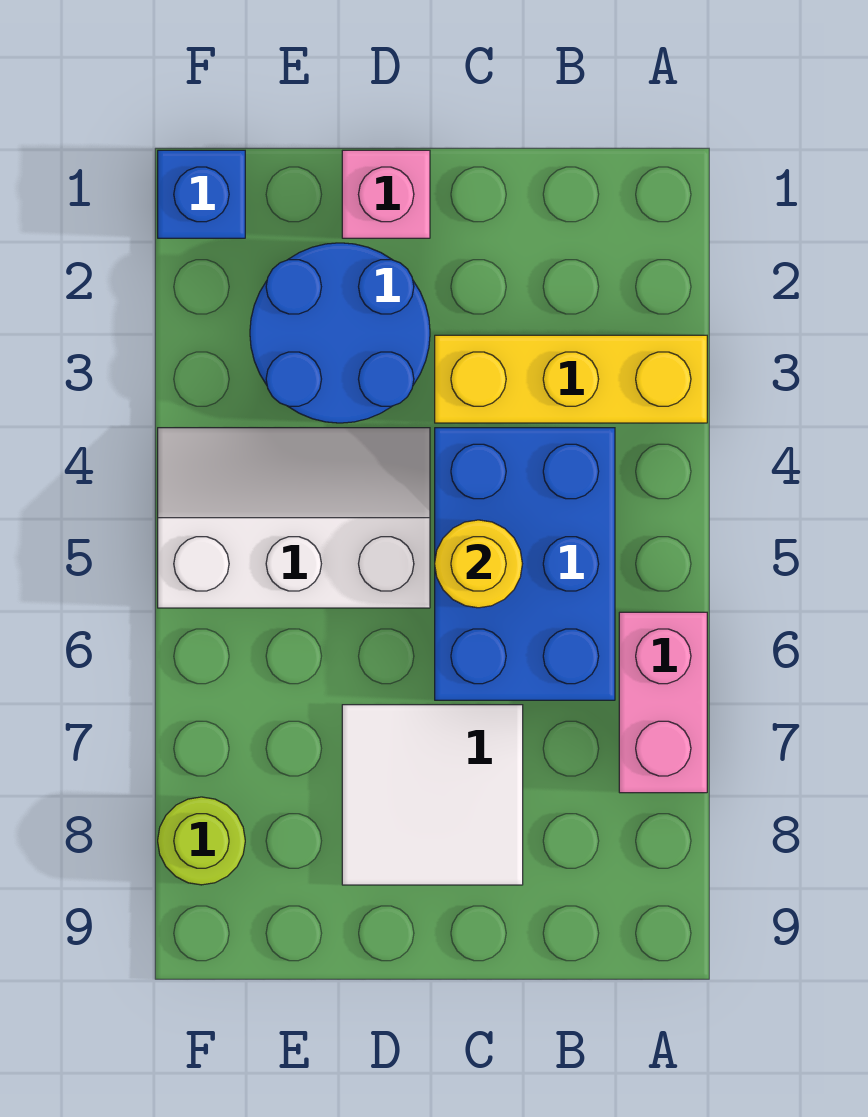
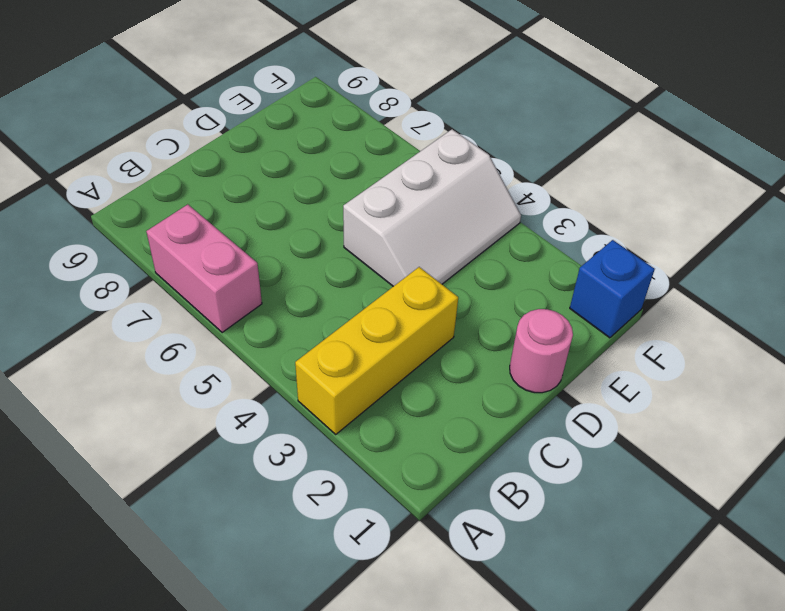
pink 1x1 round brick [510,309,573,393] -> pink 1x1 brick [342,150,430,238]
none -> blue 2x3 brick [435,428,615,700]
none -> white 2x2 tile [342,705,523,885]

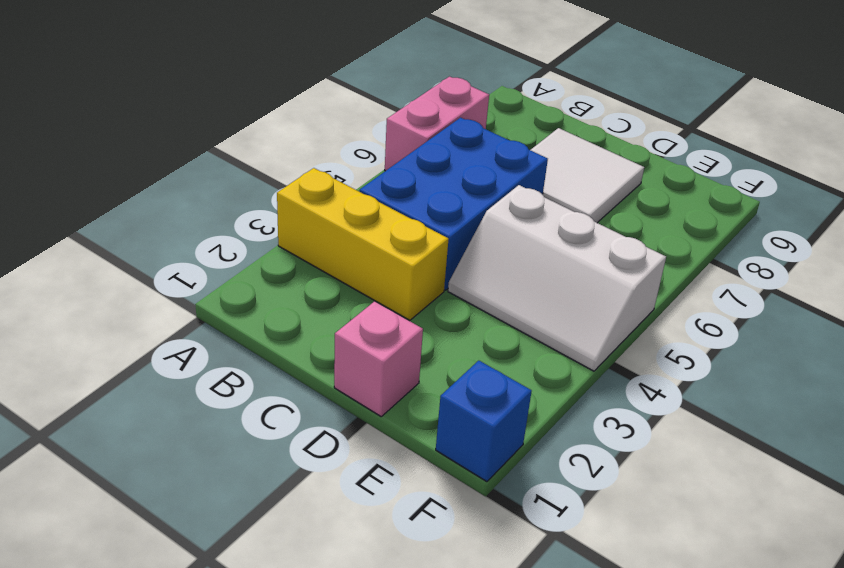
none -> blue 2x2 round brick [250,243,430,423]
none -> lime 1x1 round brick [158,797,245,885]

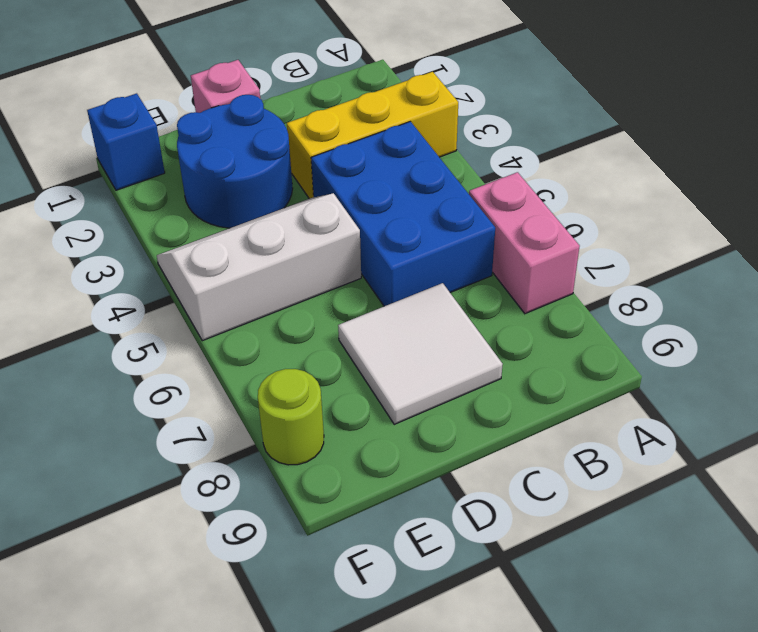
none -> yellow 1x1 round brick [435,520,522,608]

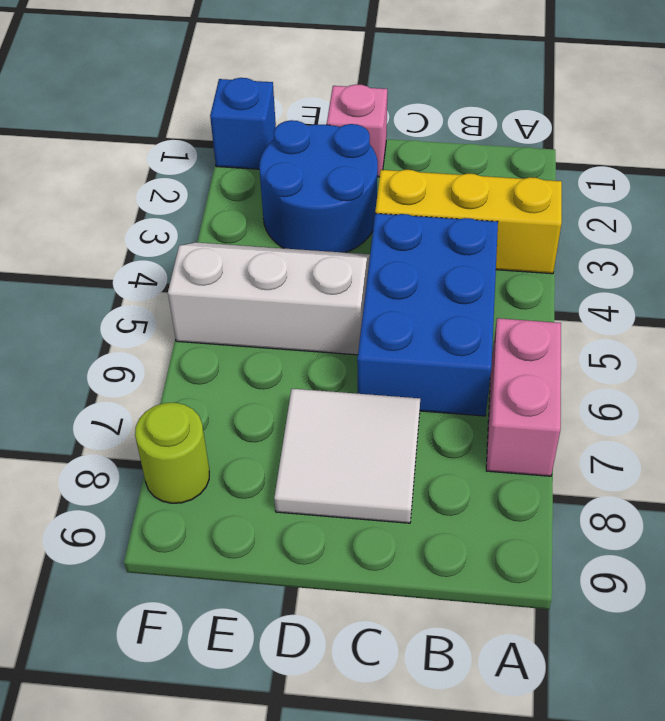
none -> yellow 1x1 round brick [435,520,522,608]

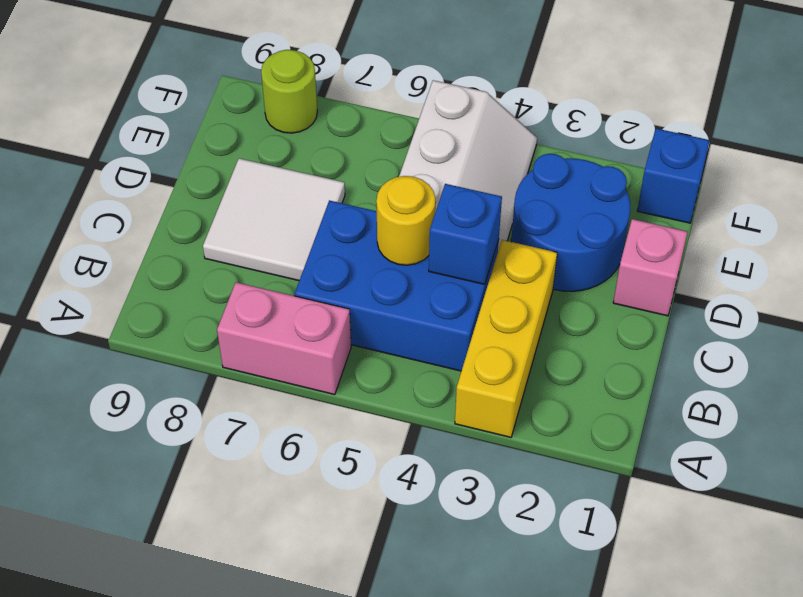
blue 1x1 brick [429,184,502,284] -> none

